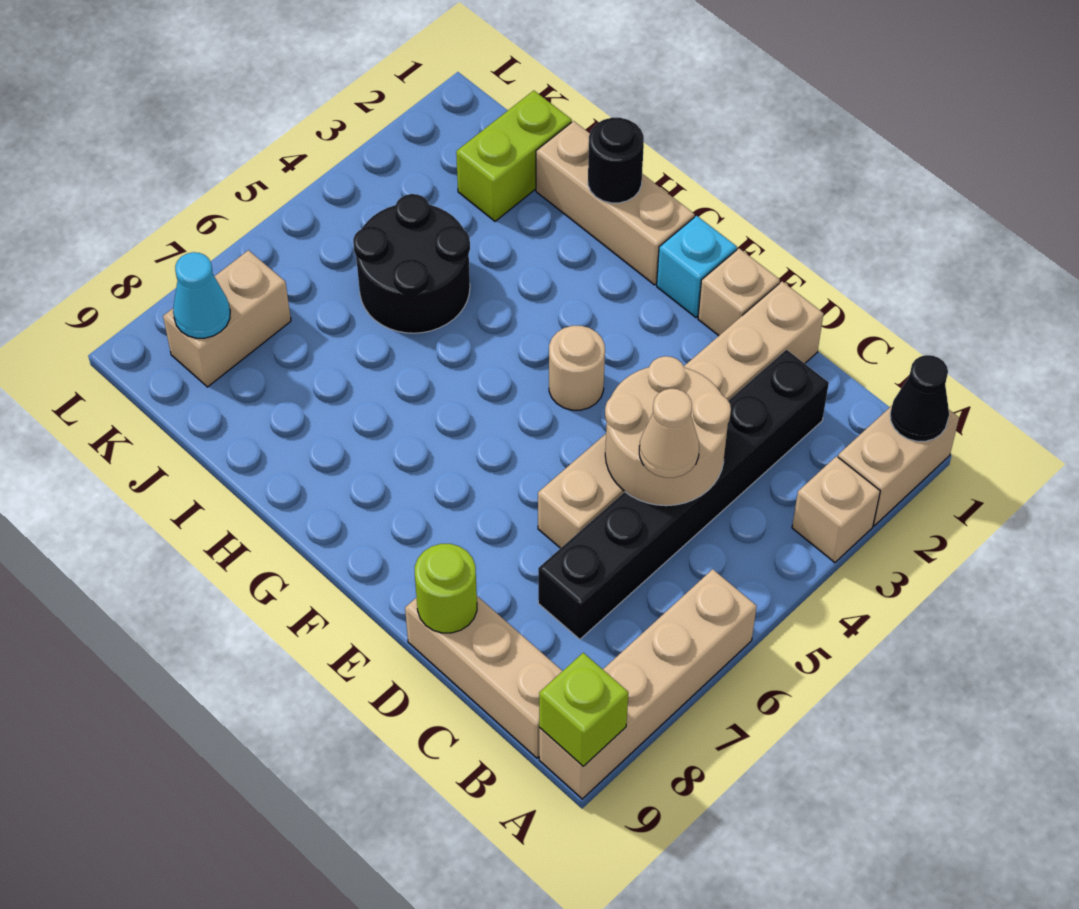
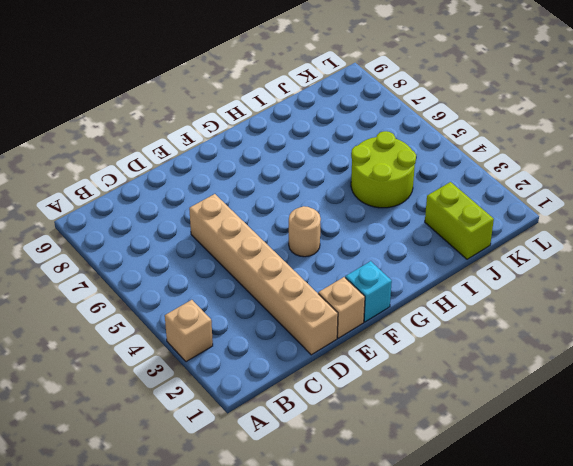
lime 2x2 round brick [351,131,416,208] -> black 2x2 round brick [353,194,470,333]
none -> tan 1x2 brick [838,406,959,526]
none -> tan 1x4 brick [539,569,757,799]
none -> tan 1x3 brick [405,596,562,758]

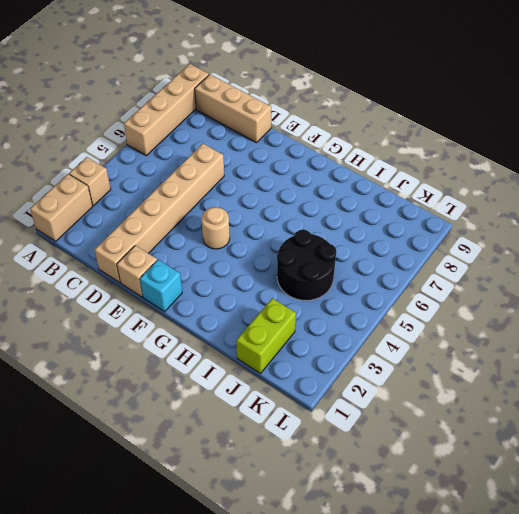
none -> black 1x6 brick [538,350,829,639]
none -> tan 1x3 brick [536,121,695,285]
none -> tan 1x2 brick [163,250,291,387]

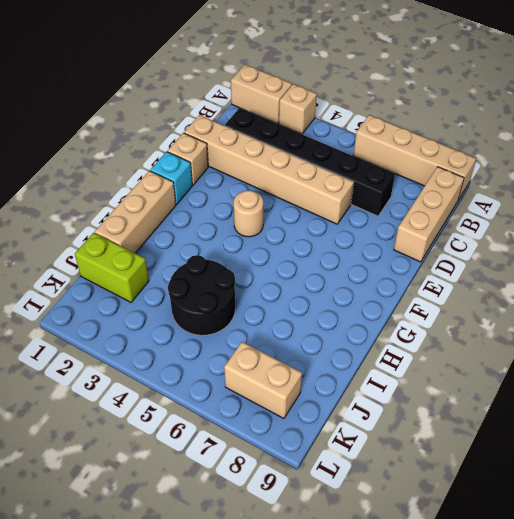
none -> black 1x1 cone [890,355,949,441]
none -> lime 1x1 brick [539,653,628,766]
none -> tan 2x2 round brick [605,356,731,506]

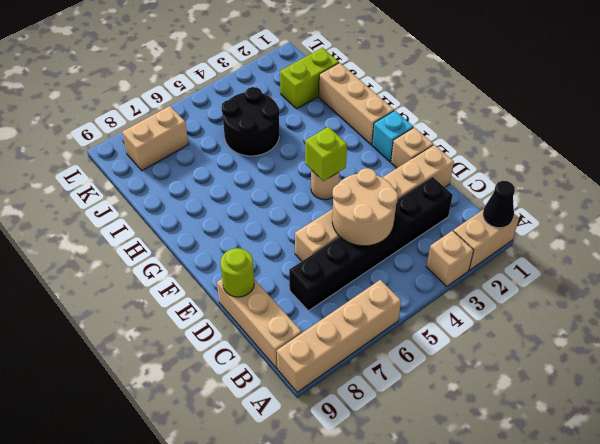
lime 1x1 brick [305,127,347,181] -> lime 1x1 brick moved to [539,653,628,766]
none -> black 1x1 round brick [588,118,644,203]
none -> cyan 1x1 cone [173,252,230,338]
none -> tan 1x1 cone [639,389,699,478]

